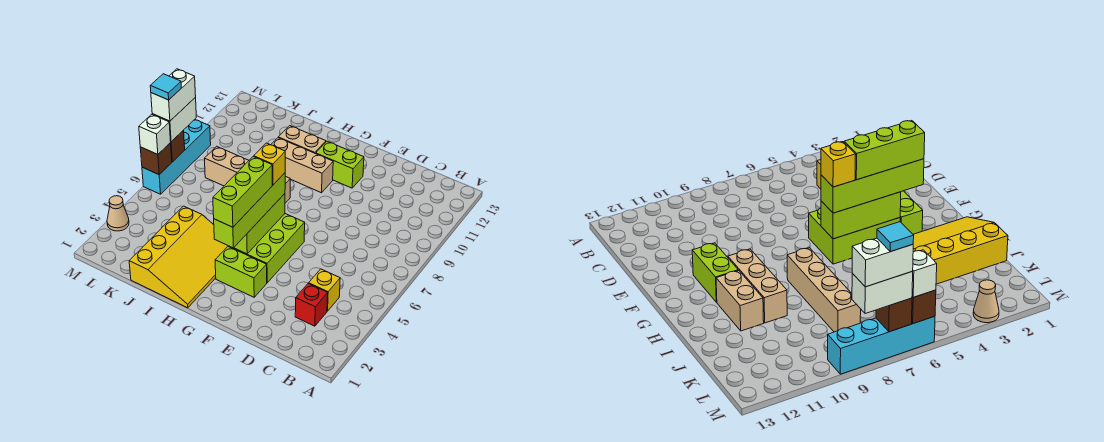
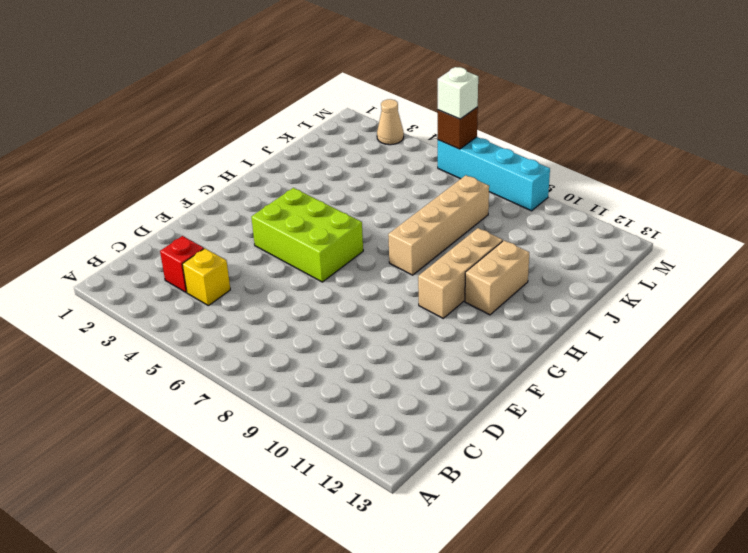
none -> lime 1x2 brick [215,246,267,297]
none -> lime 1x2 brick [316,141,364,188]
none -> yellow 3x4 slope [129,206,228,308]

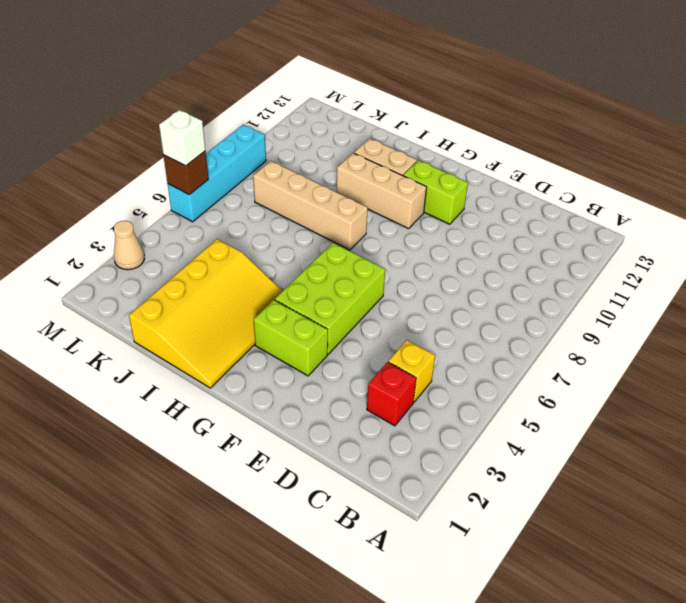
none -> lime 1x3 brick [234,194,285,254]
none -> brown 1x1 brick [171,130,185,162]
none -> lime 1x4 brick [214,173,285,248]

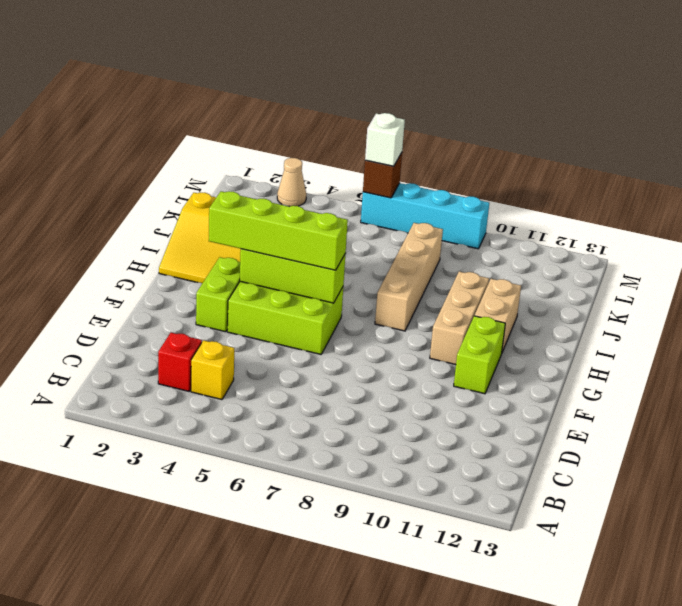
none -> brown 1x1 brick [171,130,185,162]
none -> white 1x2 brick [152,98,196,142]
none -> lime 1x3 brick [213,156,272,227]

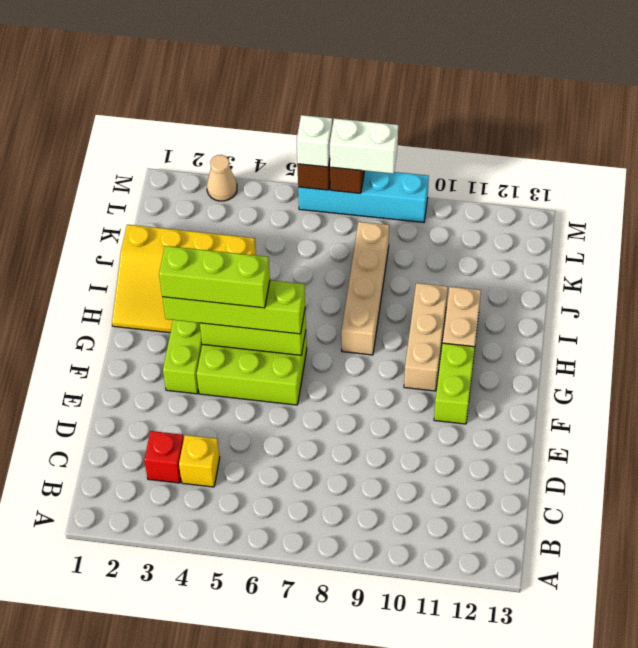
none -> yellow 1x1 brick [254,143,285,185]
none -> white 1x2 brick [151,69,196,121]
none -> cyan 1x1 tile [150,74,181,100]

